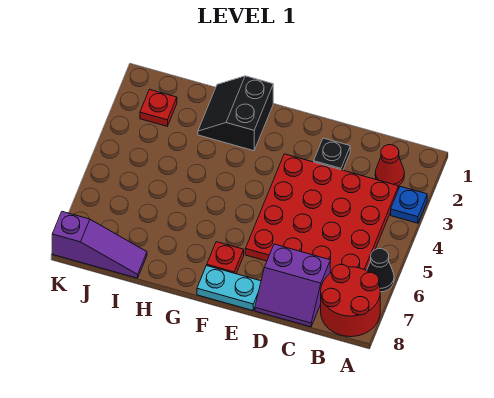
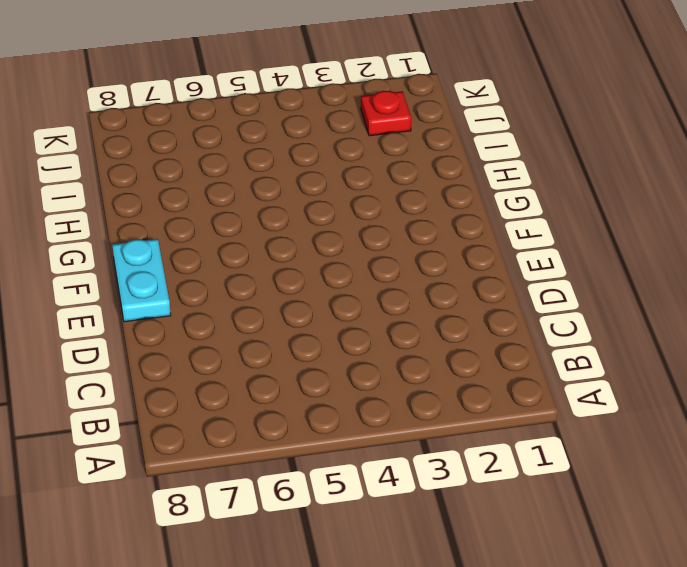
none -> blue 1x1 plate [391,186,427,223]
none -> black 1x1 cone [367,249,394,292]
none -> red 2x2 round brick [321,264,380,337]

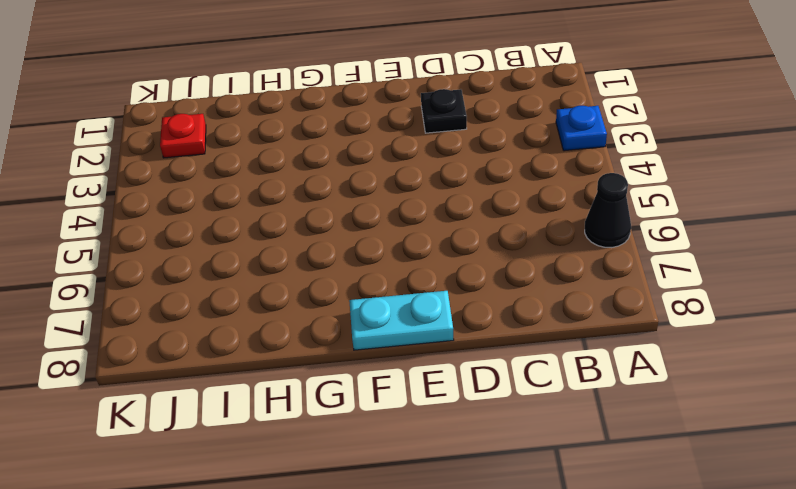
none -> red 2x2 round brick [321,264,380,337]
none -> red 1x1 cone [375,145,404,186]
none -> red 4x4 plate [245,154,399,273]

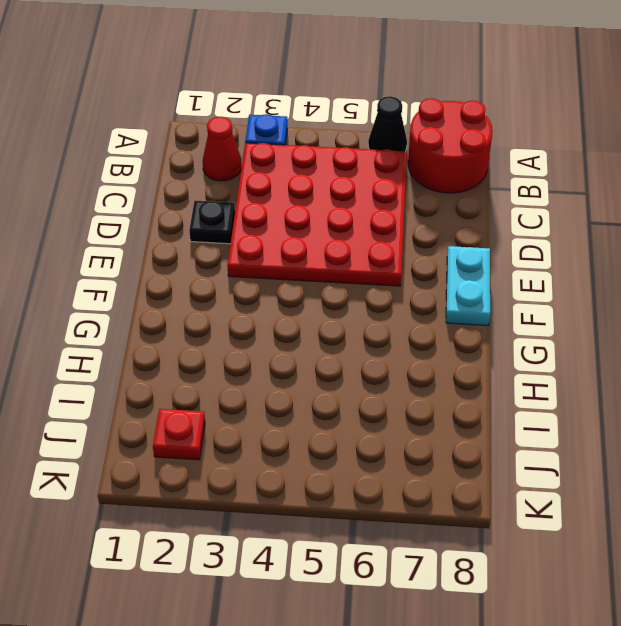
none -> purple 2x2 slope [255,244,330,327]
none -> red 1x1 plate [207,242,244,274]
none -> black 2x2 slope [198,76,273,151]

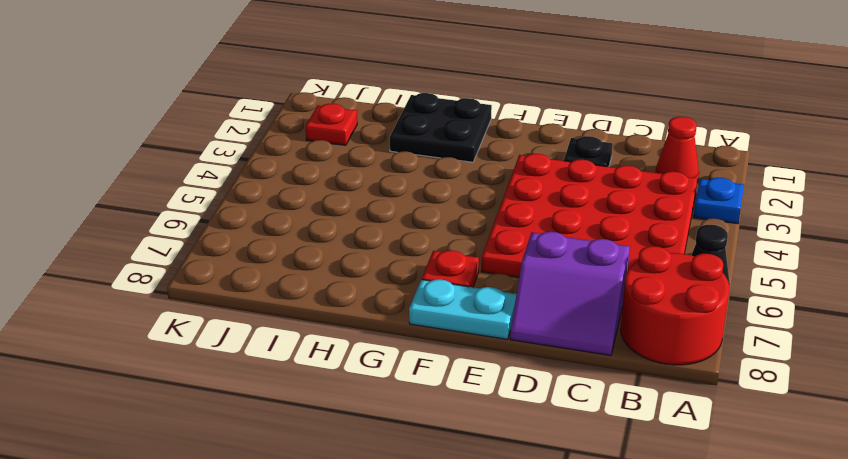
black 2x2 plate [390,93,492,162] -> black 2x2 slope [198,76,273,151]
none -> purple 1x3 slope [52,212,147,278]

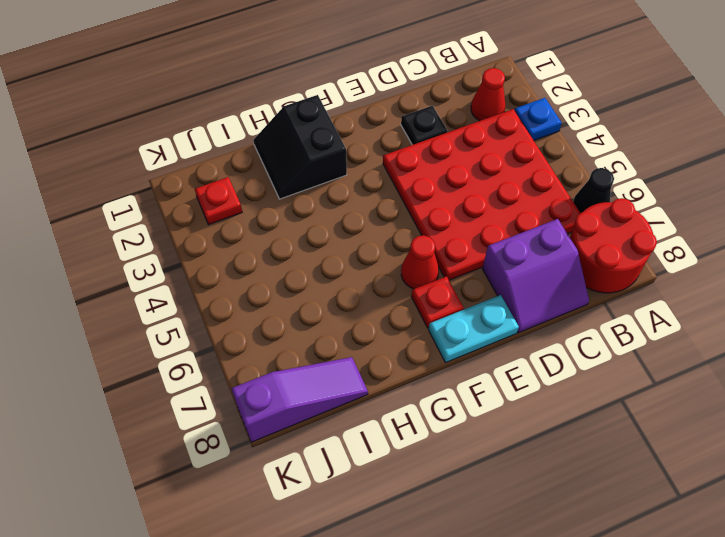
red 1x1 cone [401,235,439,289] -> none

